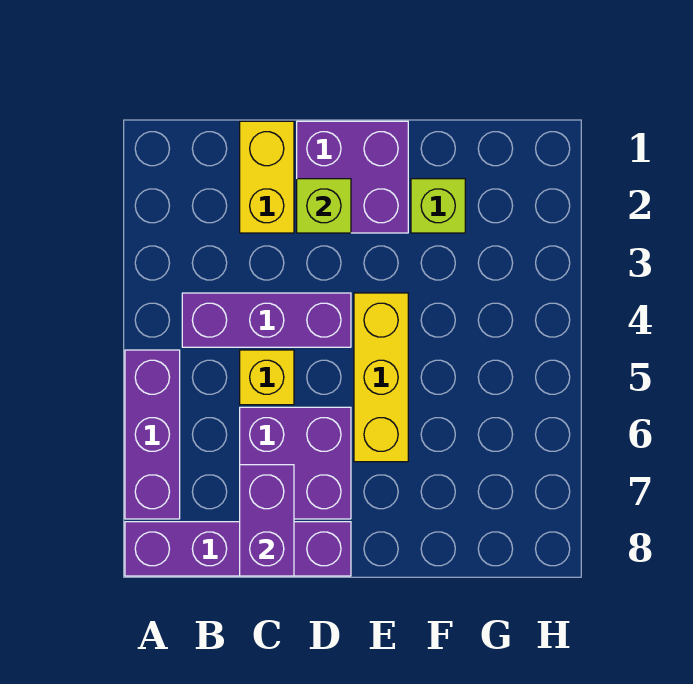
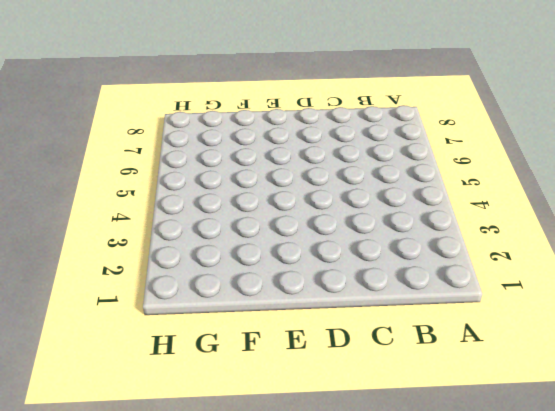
none -> purple 1x3 brick [125,350,180,519]
none -> purple 1x4 brick [125,522,351,576]

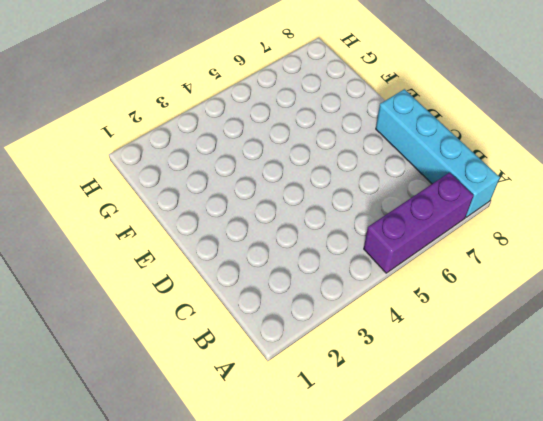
cyan 1x4 brick [376,89,500,217] -> purple 1x4 brick [125,522,351,576]
none -> purple 1x3 brick [182,293,351,347]
none -> yellow 1x2 brick [240,121,294,233]

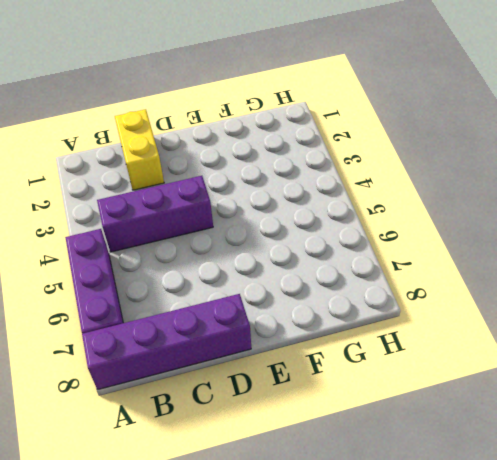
none -> yellow 1x1 brick [240,350,294,405]
none -> purple 2x2 brick [240,407,351,519]

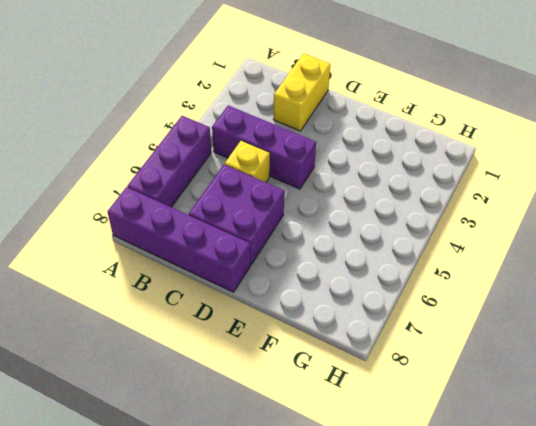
none -> purple 2x2 brick [297,121,408,233]
none -> yellow 1x3 brick [354,293,408,462]

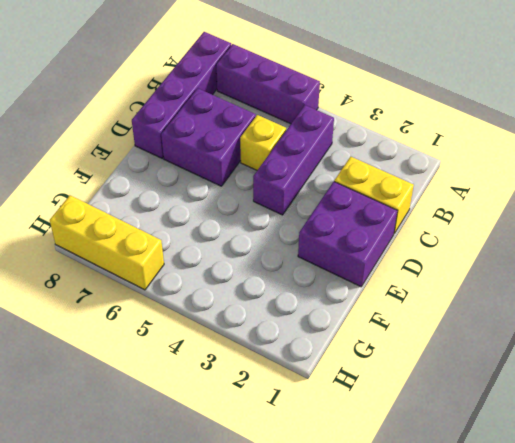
yellow 1x3 brick [50,195,164,290] -> yellow 1x3 brick moved to [354,293,408,462]
none -> lime 1x1 brick [411,179,465,233]
none -> purple 1x2 brick [240,465,294,576]

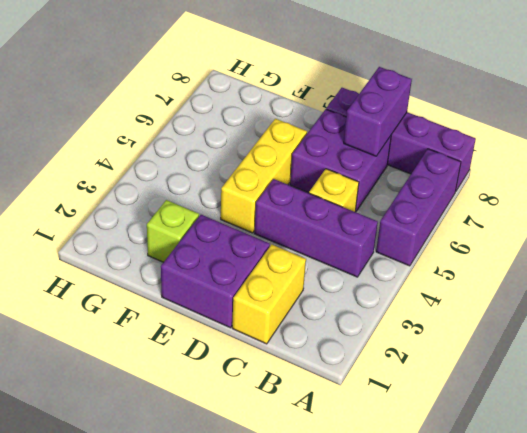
none -> lime 1x1 brick [297,179,351,233]

